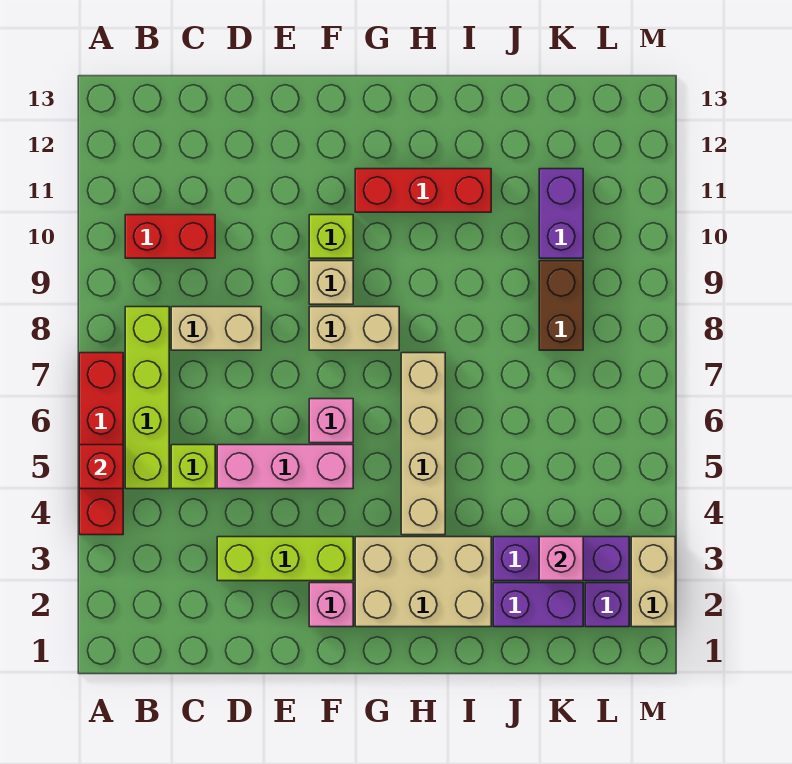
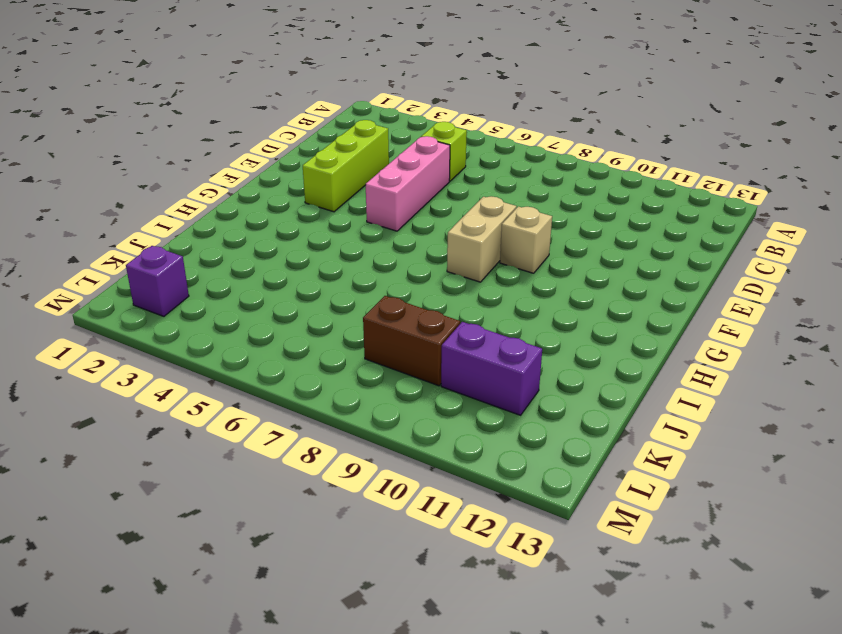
none -> red 1x4 brick [79,353,123,535]
none -> lime 1x4 brick [125,307,169,489]
none -> red 1x2 brick [125,215,215,258]

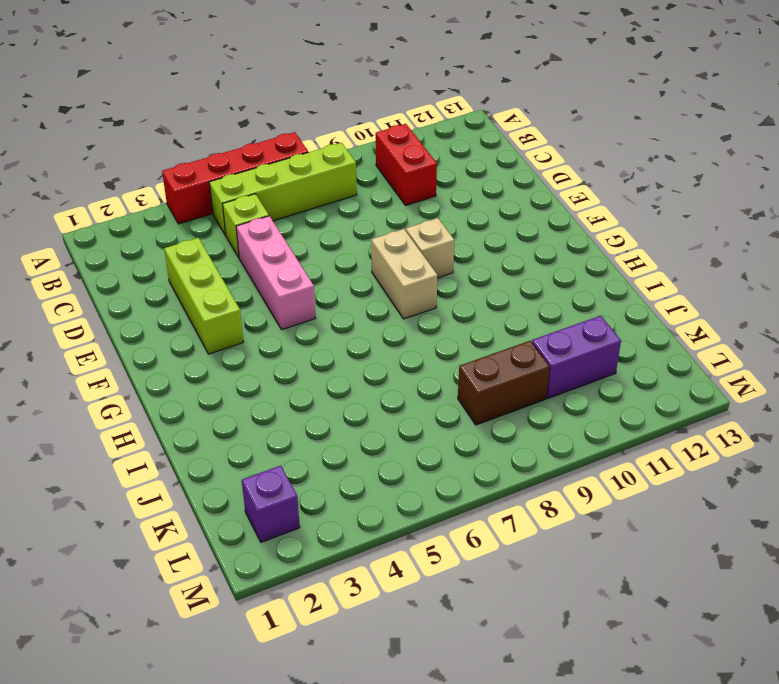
none -> tan 1x2 brick [171,307,261,350]
none -> pink 1x1 brick [309,583,353,627]
none -> pink 1x1 brick [309,399,353,443]

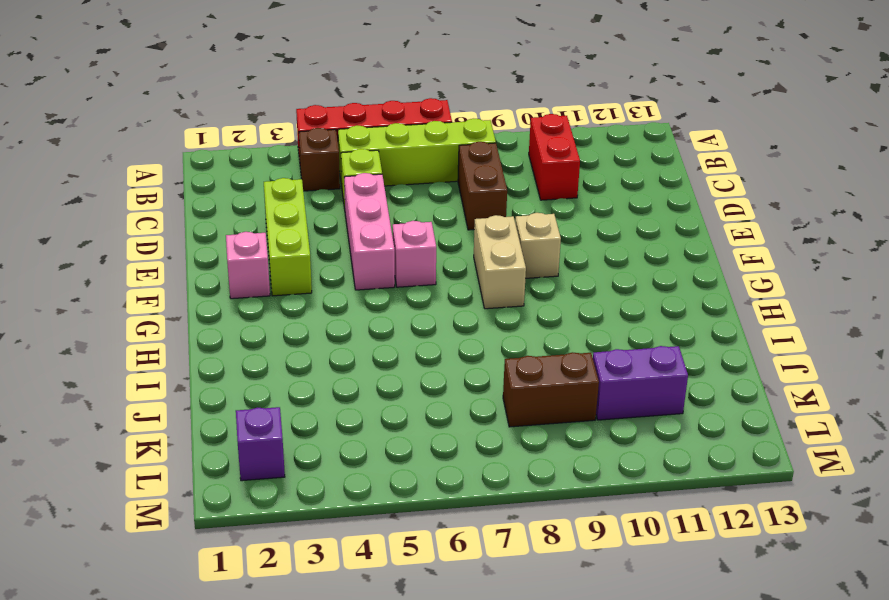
brown 1x1 brick [299,128,340,191] -> none
brown 1x2 brick [458,142,507,230] -> tan 1x2 brick [171,307,261,350]
none -> lime 1x1 brick [309,215,353,258]
none -> tan 2x3 brick [355,537,491,627]
none -> red 1x3 brick [355,169,491,212]

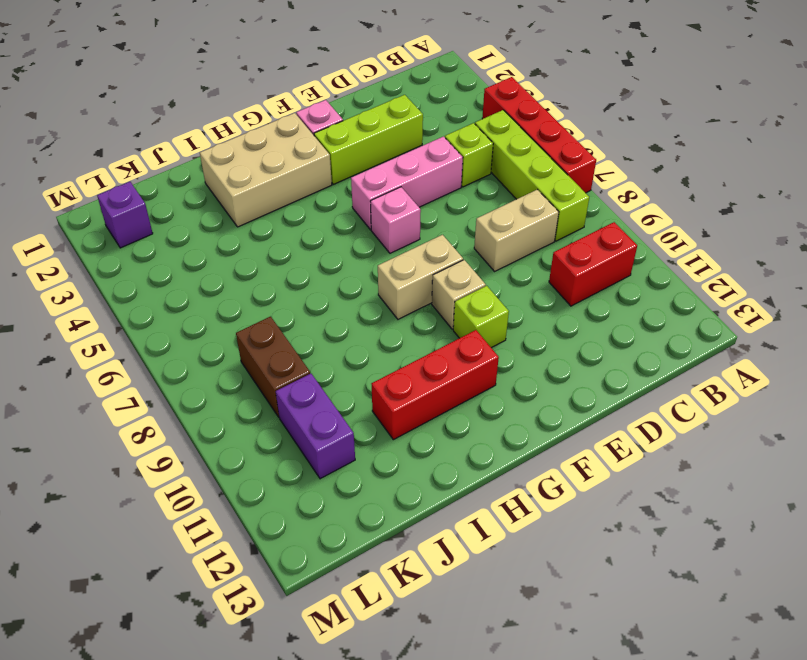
none -> tan 1x4 brick [401,353,445,535]
none -> purple 1x2 brick [493,583,583,627]
none -> purple 1x3 brick [493,537,629,581]

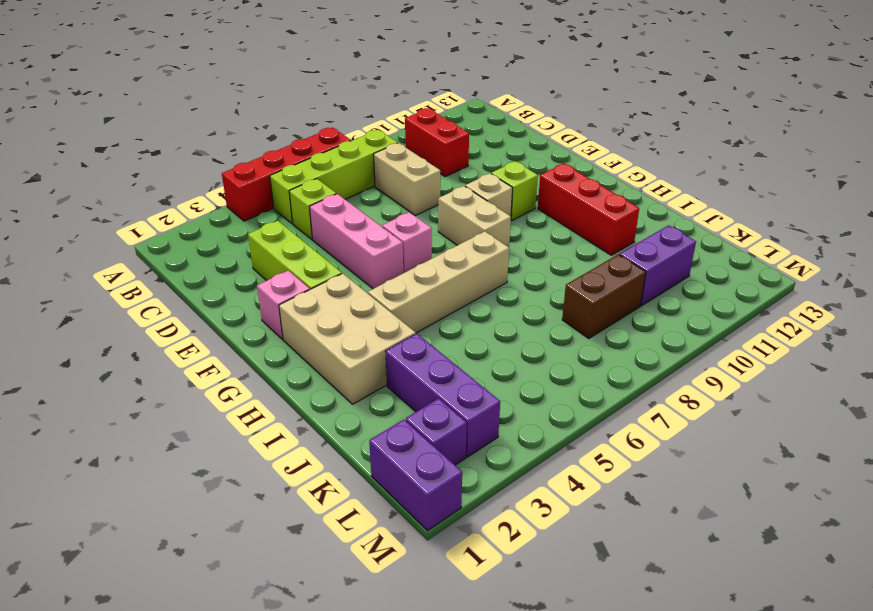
purple 1x2 brick [369,419,462,531] -> purple 1x2 brick moved to [493,583,583,627]
none -> tan 1x2 brick [631,537,675,627]
none -> red 1x1 brick [79,445,123,489]
none -> pink 1x1 brick [539,537,583,581]

